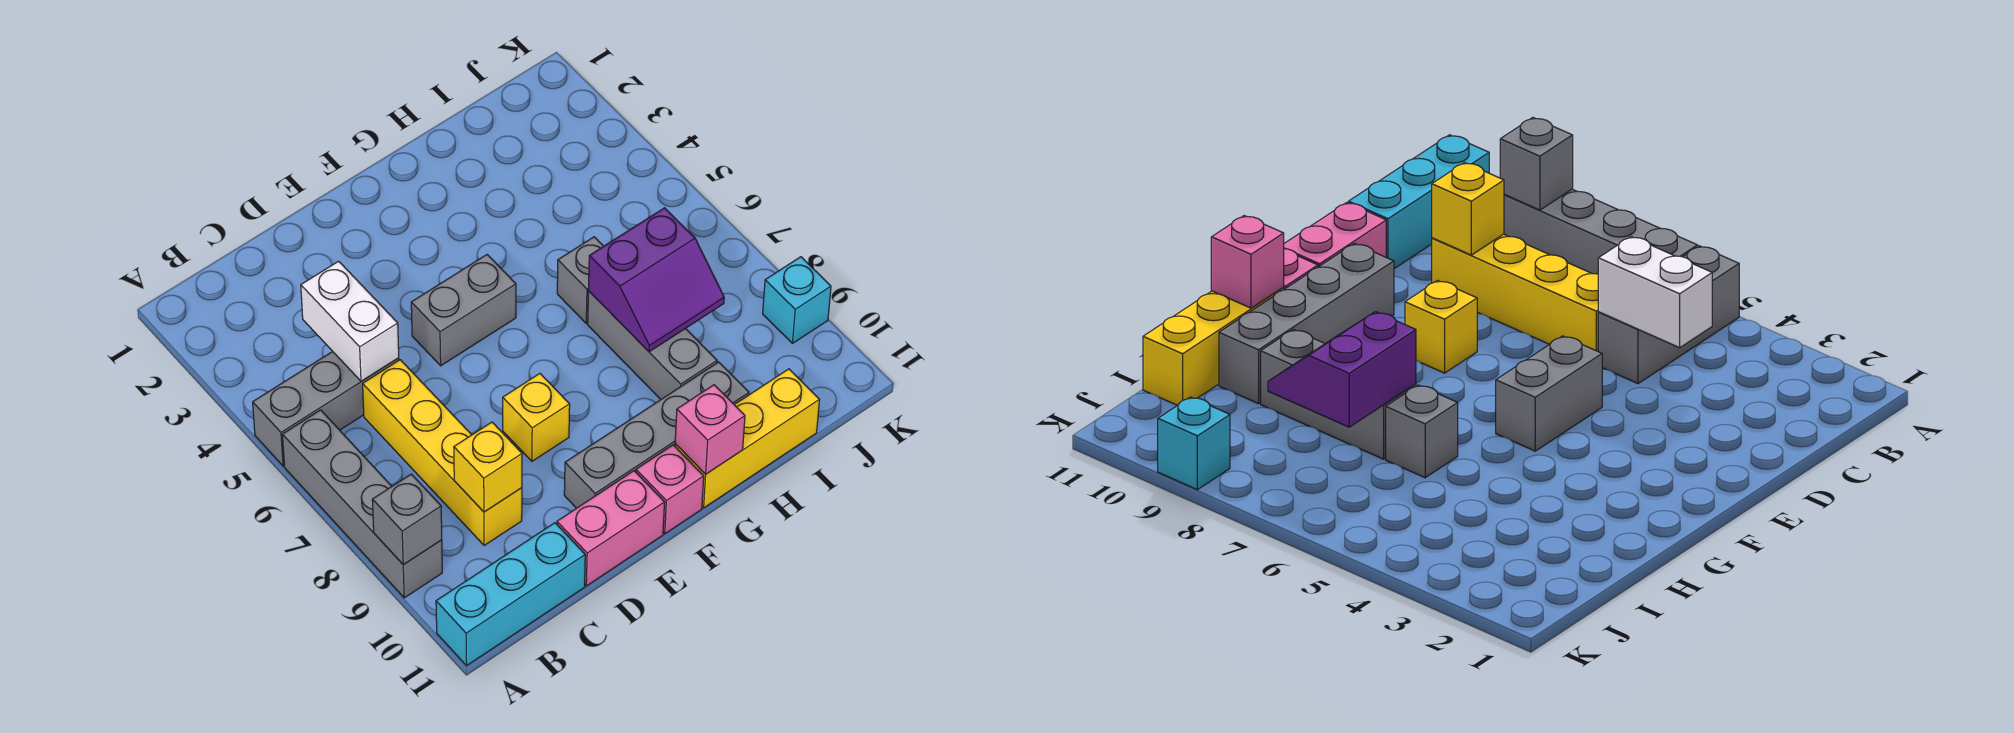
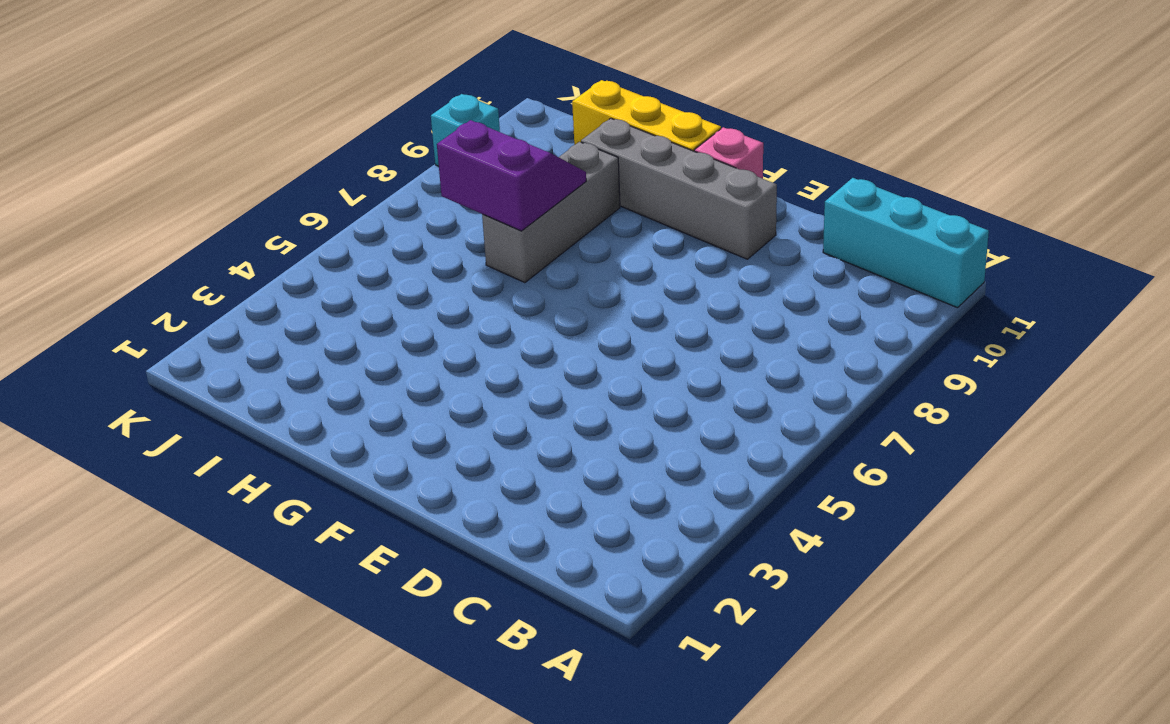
none -> grey 1x3 brick [253,351,399,466]
none -> grey 1x4 brick [282,410,442,598]
none -> yellow 1x4 brick [363,360,522,545]

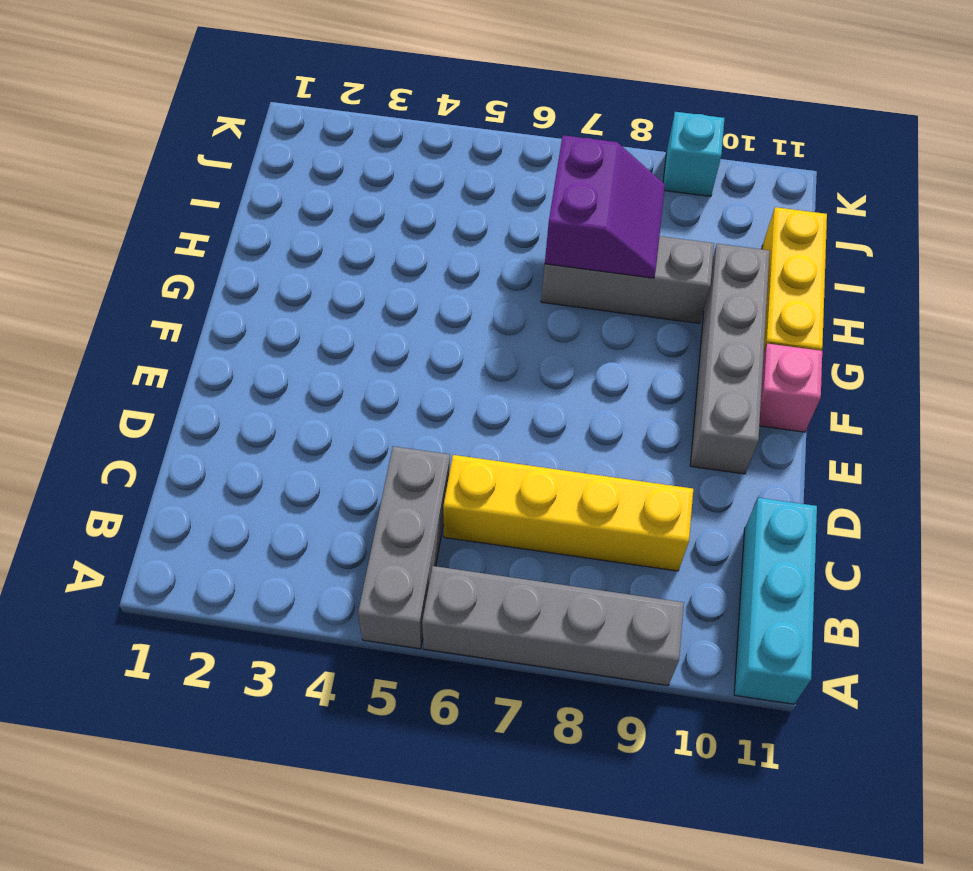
none -> pink 1x2 brick [557,471,665,586]
none -> grey 1x2 brick [411,255,516,366]
none -> yellow 1x1 brick [503,374,570,461]

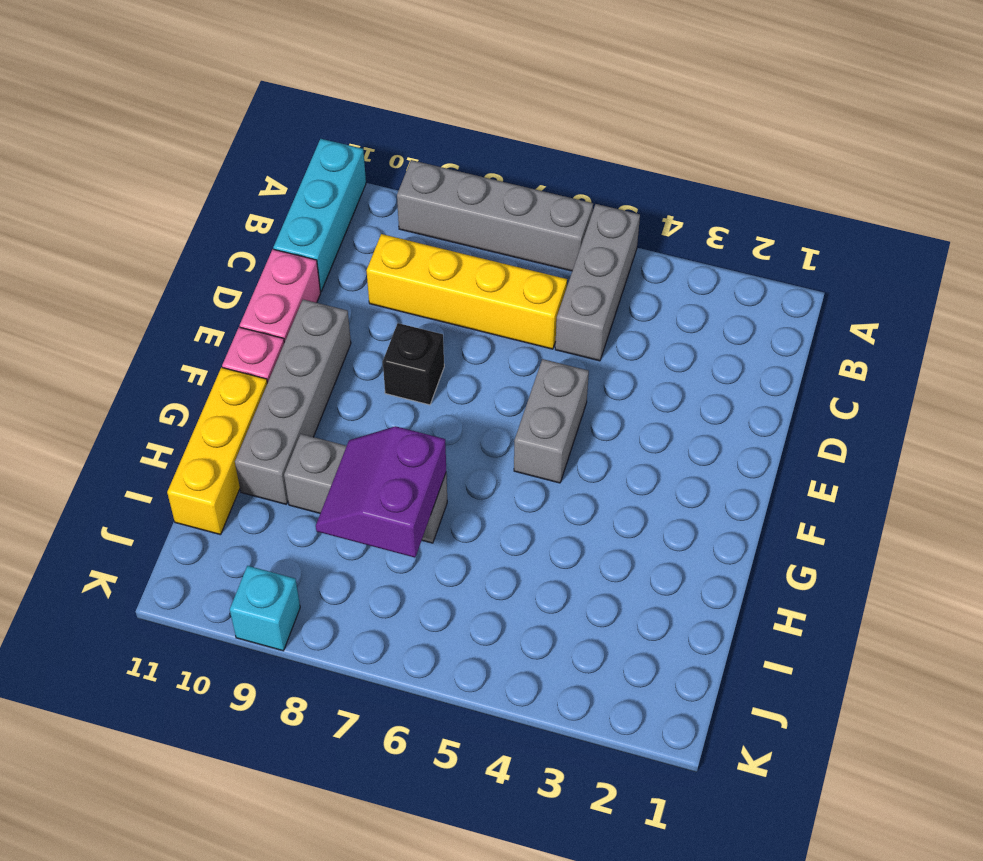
black 1x1 brick [383,323,444,405] -> yellow 1x1 brick [503,374,570,461]
none -> grey 1x1 brick [557,237,604,323]
none -> grey 1x1 brick [372,474,442,565]
none -> white 1x2 brick [301,261,399,381]

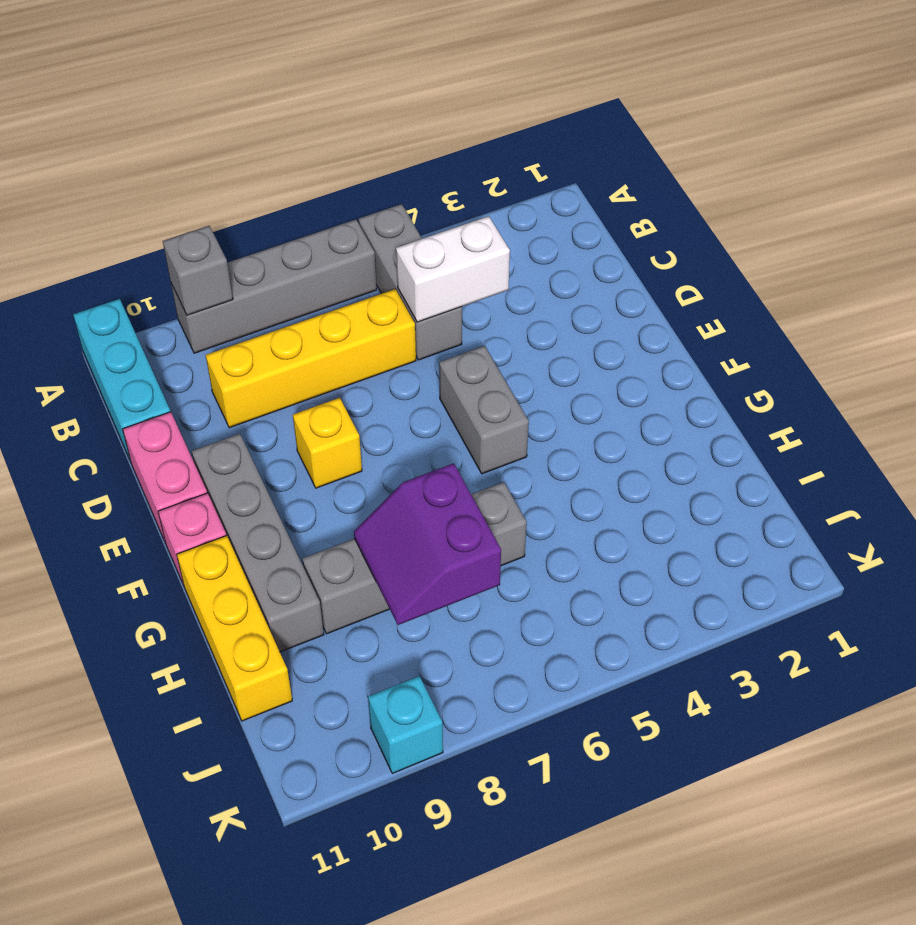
none -> yellow 1x1 brick [454,422,522,512]
none -> pink 1x1 brick [675,385,745,474]

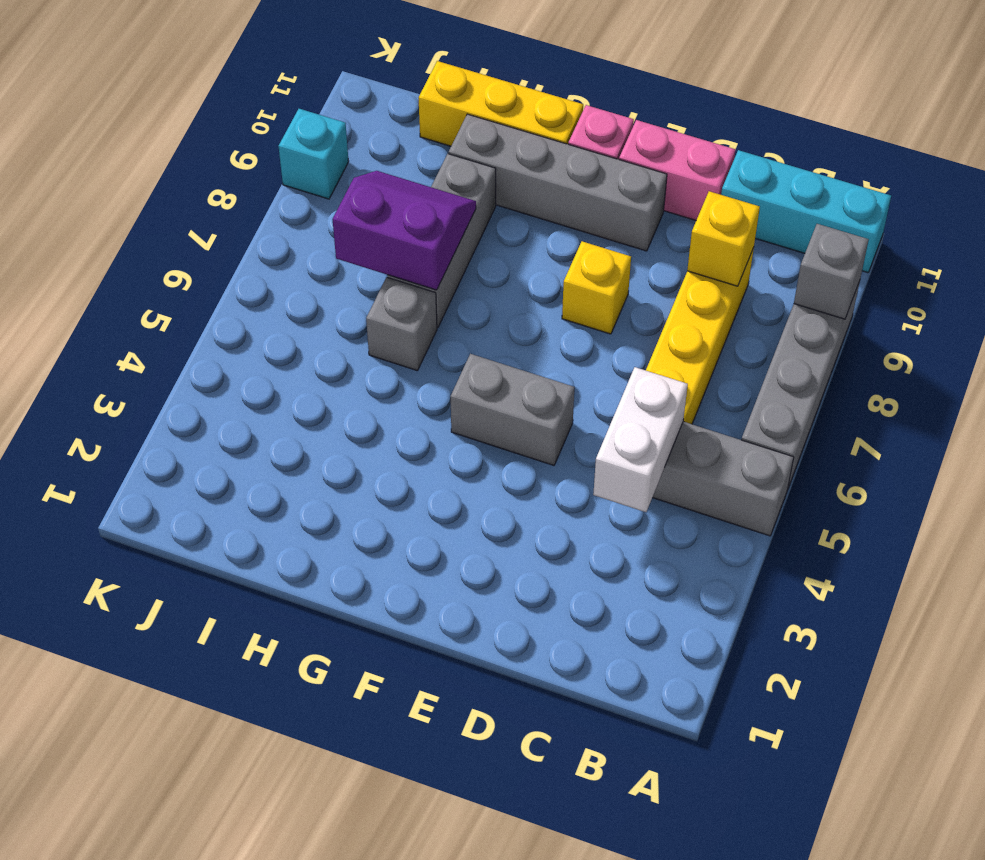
none -> pink 1x1 brick [675,385,745,474]

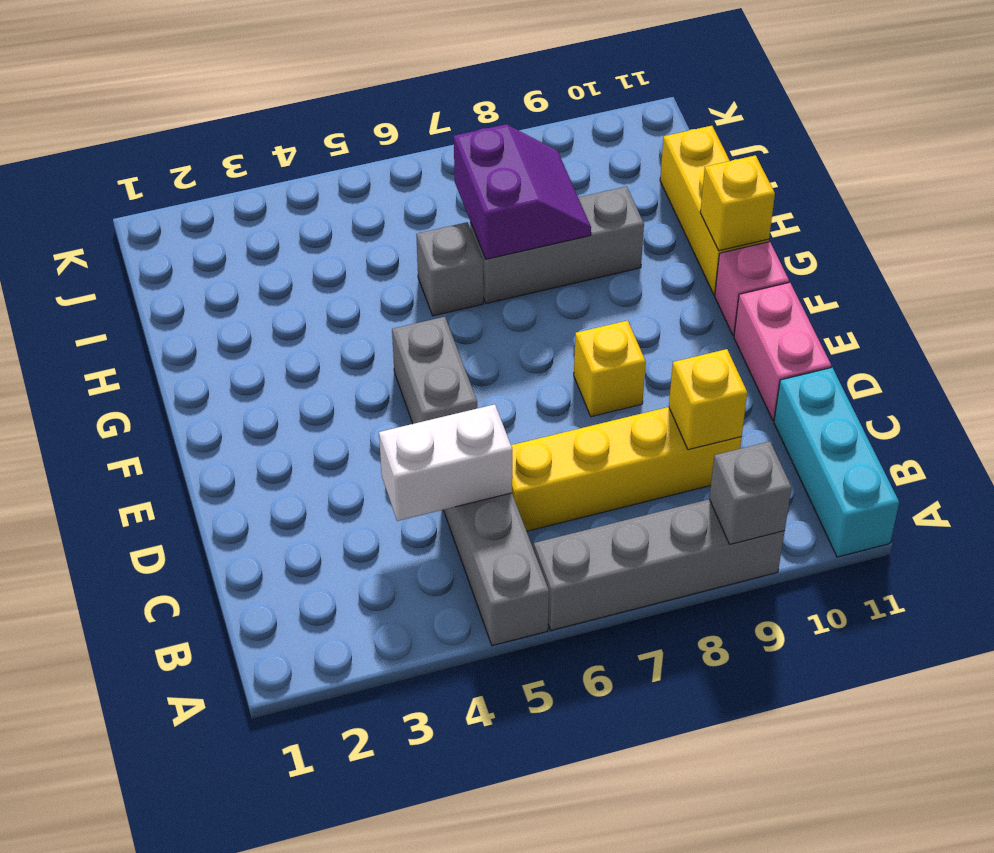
yellow 1x1 brick [700,155,775,251] -> pink 1x1 brick [675,385,745,474]
none -> grey 1x4 brick [564,362,749,508]
none -> cyan 1x1 brick [763,257,831,343]

